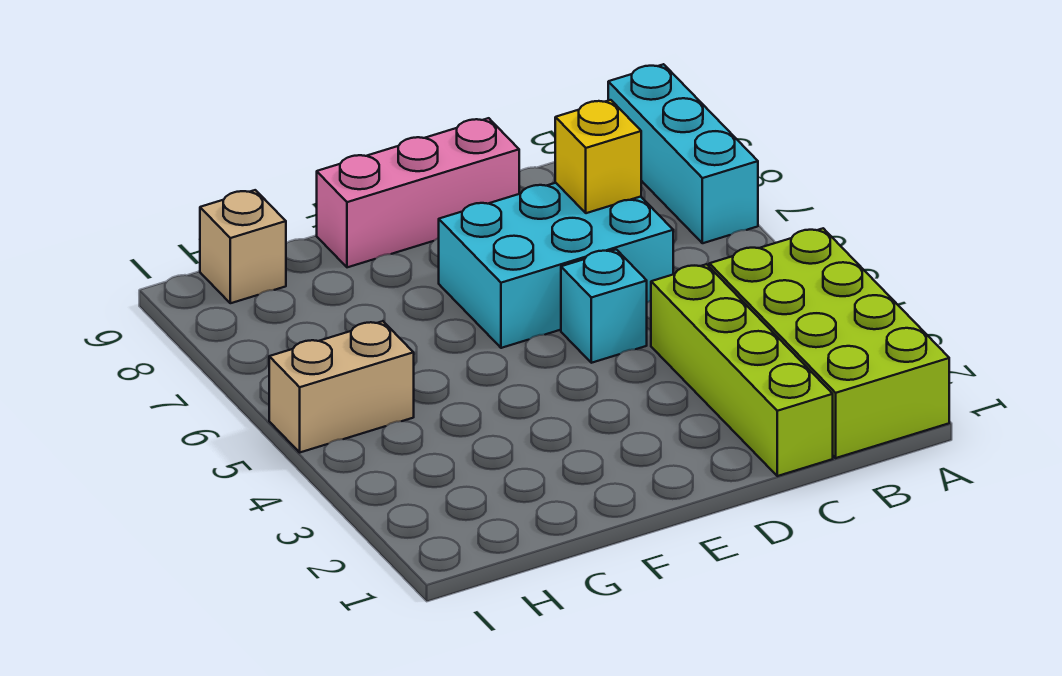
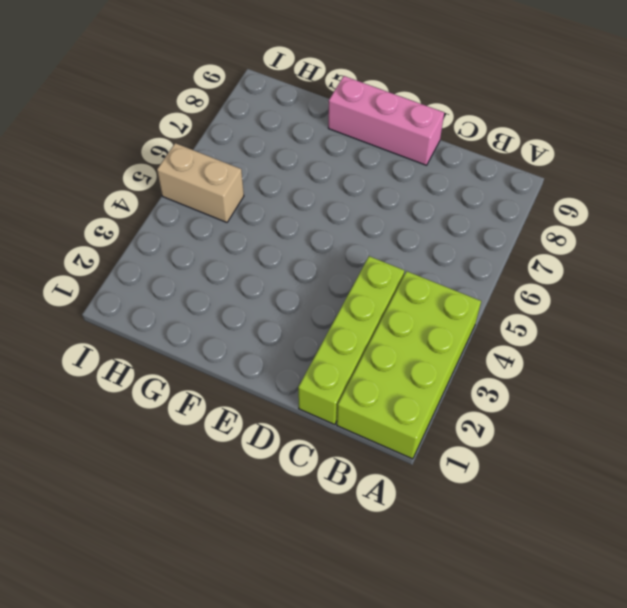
none -> cyan 1x3 brick [608,64,758,243]
none -> cyan 2x3 brick [439,183,673,348]

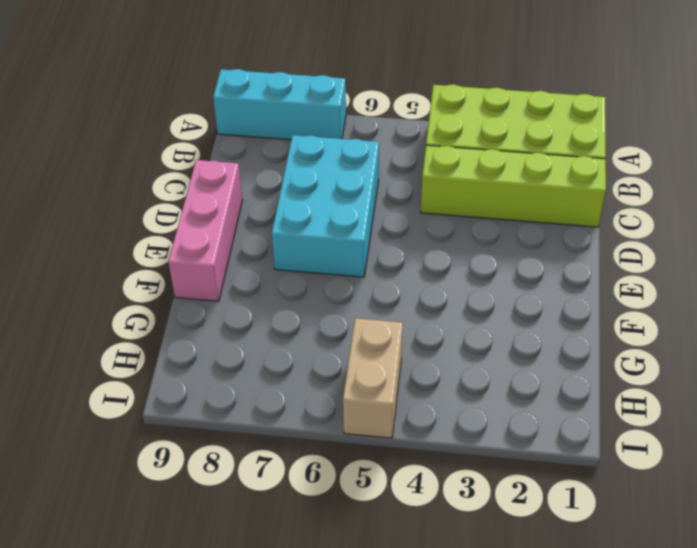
none -> cyan 1x1 brick [561,249,647,363]
none -> tan 1x1 brick [200,190,286,303]

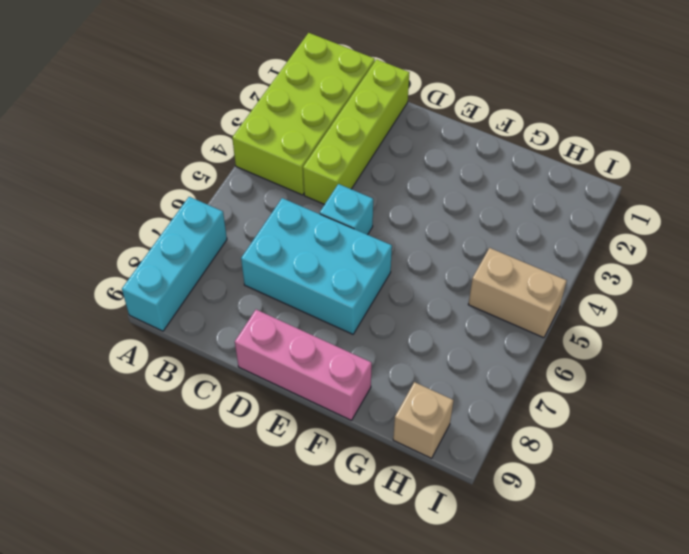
none -> yellow 1x1 brick [555,100,641,213]

